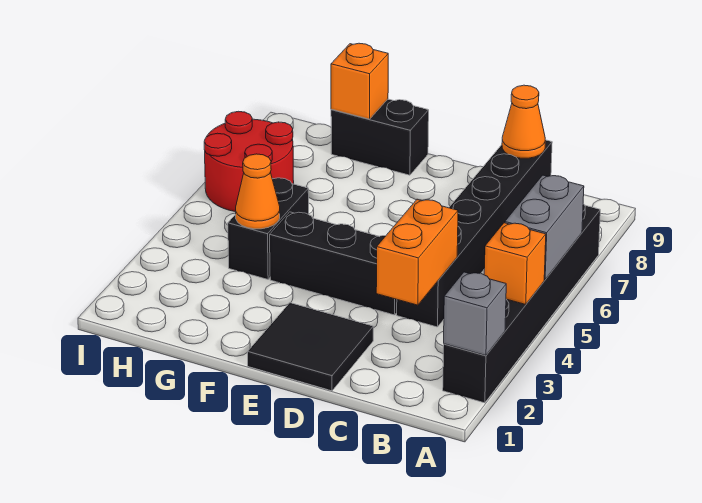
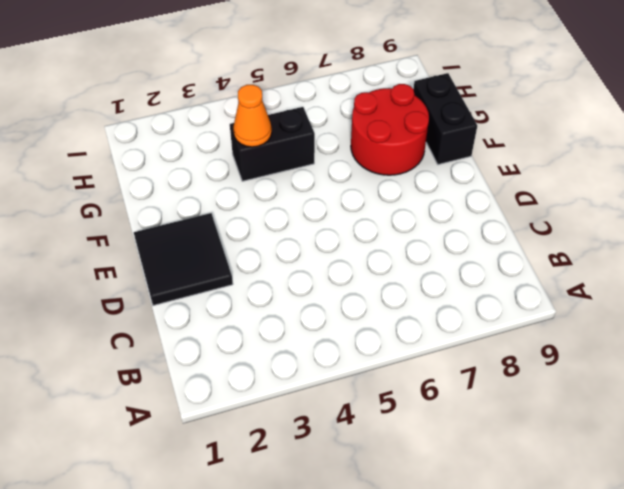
red 2x2 round brick [351,84,429,175] -> red 2x2 round brick moved to [204,111,294,212]
none -> black 1x6 brick [443,204,600,403]
none -> black 1x6 brick [397,140,552,327]
none -> black 1x3 brick [270,212,397,315]

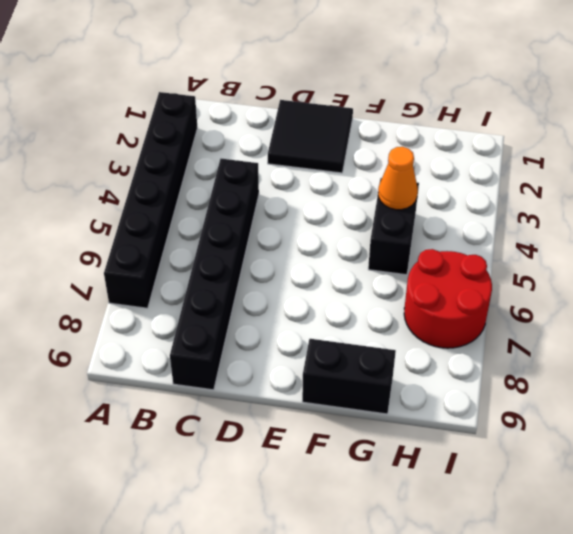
none -> black 1x3 brick [270,212,397,315]
none -> grey 1x1 brick [444,272,506,355]
none -> orange 1x1 brick [484,223,546,305]

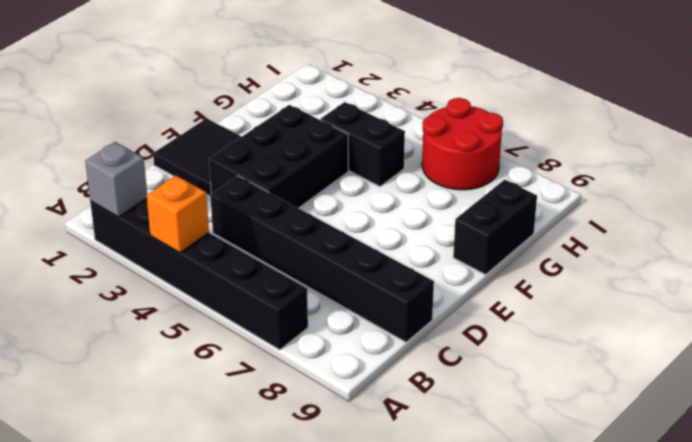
black 2x3 brick [209,105,348,208] -> black 1x3 brick [270,212,397,315]
none -> grey 1x2 brick [505,175,584,280]
none -> orange 1x2 brick [376,199,458,305]
none -> orange 1x1 cone [502,85,545,158]

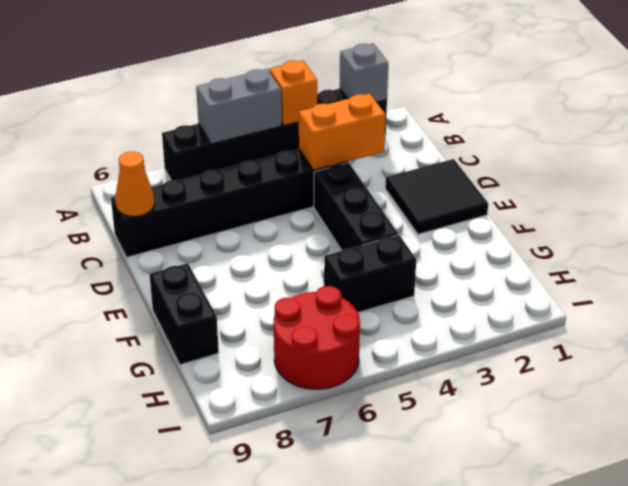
none -> orange 1x1 cone [236,154,280,229]
none -> orange 1x1 brick [331,43,388,119]

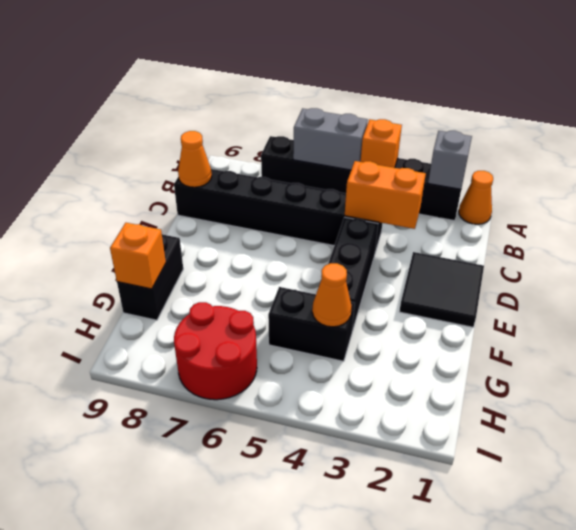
orange 1x1 cone [459,171,493,224] -> none

